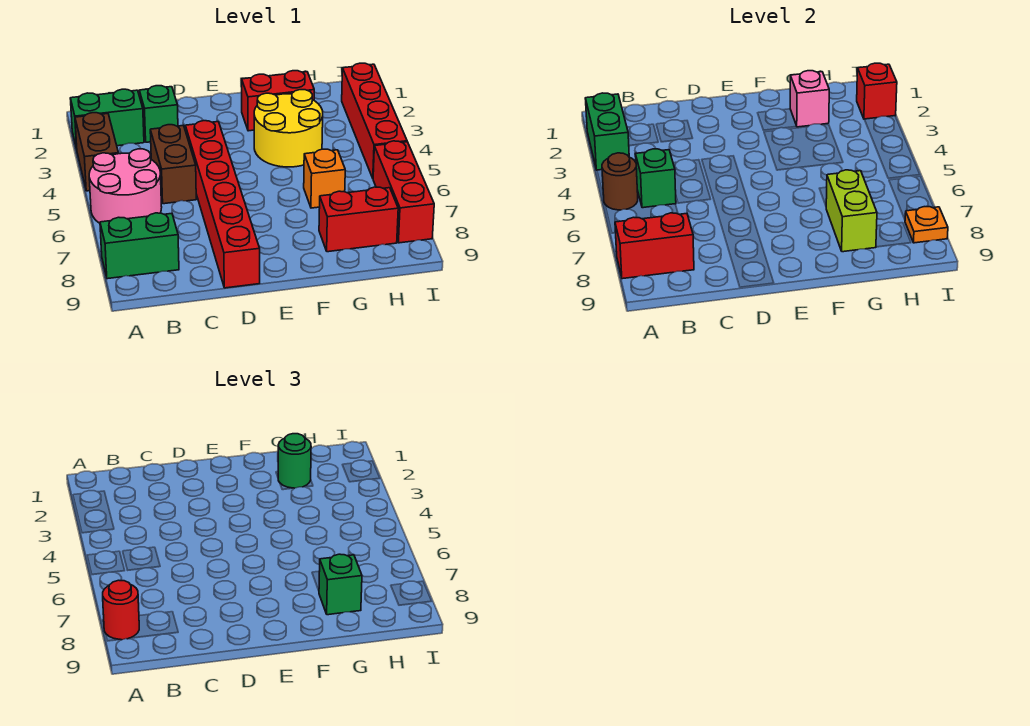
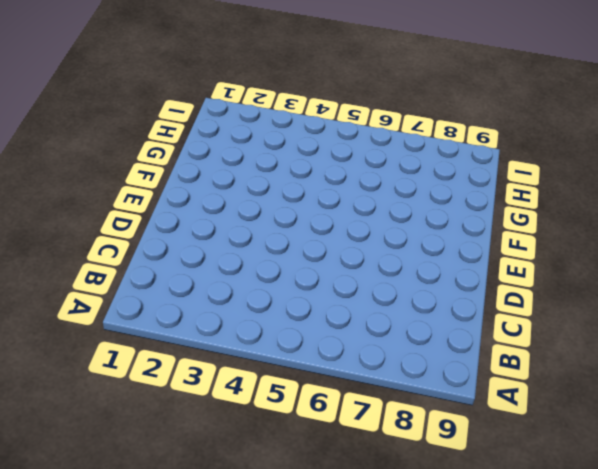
none -> green 1x2 brick [70,89,144,149]
none -> brown 1x2 brick [75,113,119,191]
none -> pink 2x2 round brick [89,149,162,223]

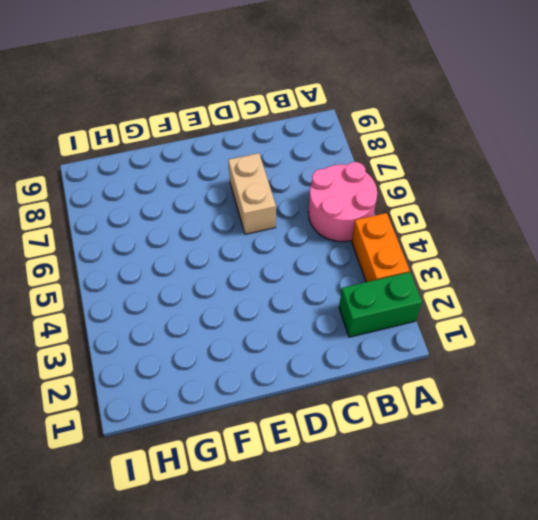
orange 1x2 brick [352,213,410,282] -> brown 1x2 brick [75,113,119,191]
tan 1x2 brick [228,153,276,234] -> red 1x6 brick [185,121,260,288]
none -> green 1x2 brick [100,213,179,279]
none -> green 1x1 brick [139,86,178,142]
none -> brown 1x2 brick [150,125,196,204]

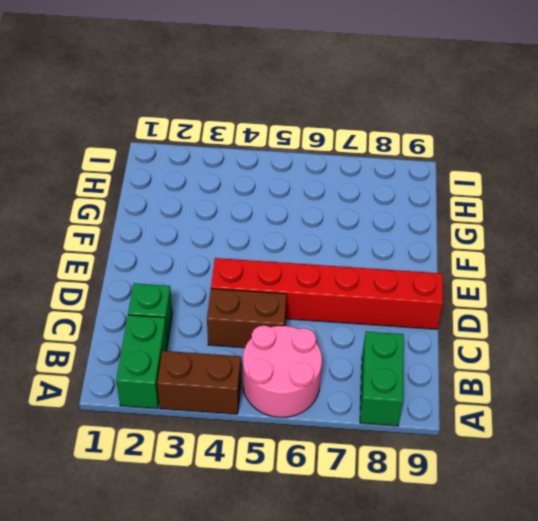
none -> red 1x2 brick [242,71,314,131]
none -> yellow 2x2 round brick [254,90,323,167]
none -> orange 1x1 brick [304,149,345,208]

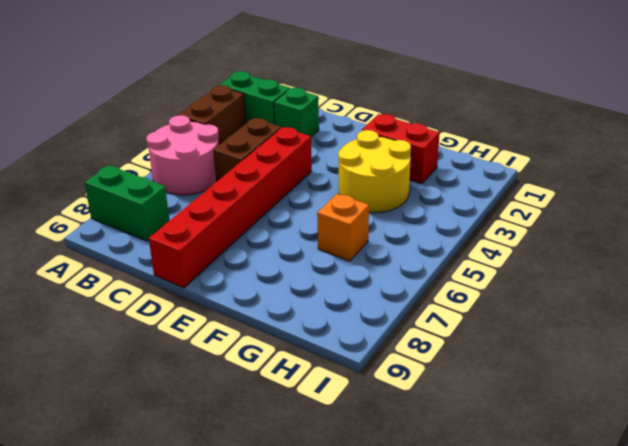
none -> red 1x2 brick [319,187,398,252]
none -> red 1x4 brick [342,63,407,178]
none -> red 1x3 brick [373,141,434,243]

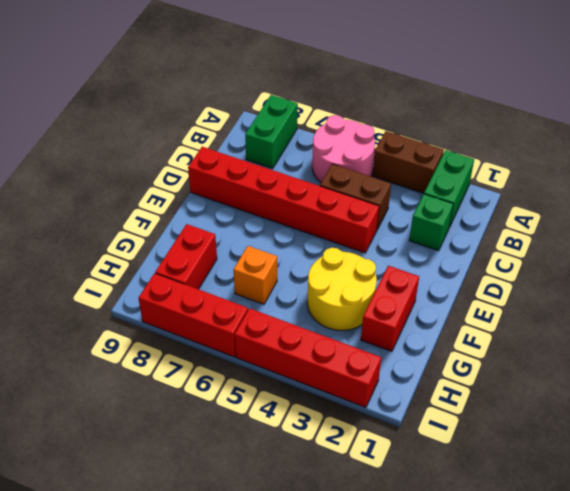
none -> green 1x2 brick [585,93,629,170]
none -> brown 1x1 round brick [602,153,638,210]
none -> red 1x2 brick [615,213,694,279]

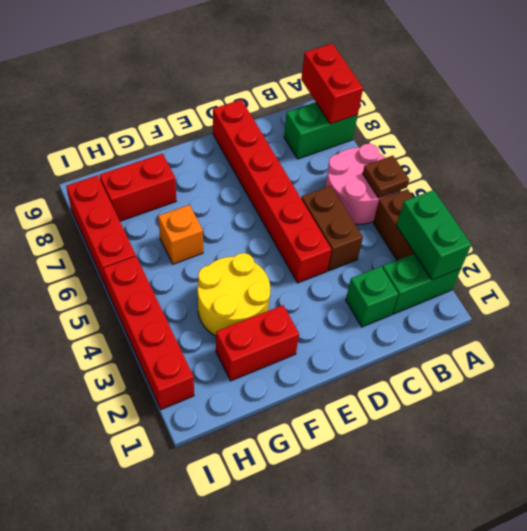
brown 1x1 plate [363,156,409,198] -> brown 1x1 round brick [602,153,638,210]
red 1x2 brick [301,44,363,124] -> red 1x2 brick turned to [615,213,694,279]
none -> green 1x1 brick [636,149,676,208]
none -> pink 1x1 brick [790,71,829,127]
none -> lime 1x2 brick [826,170,877,252]

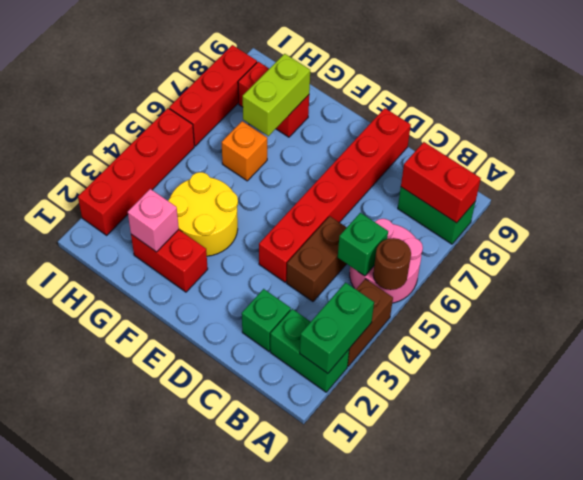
none -> red 1x1 brick [857,63,897,119]
none -> orange 1x1 plate [905,207,948,243]
none -> red 1x1 round brick [103,580,139,640]

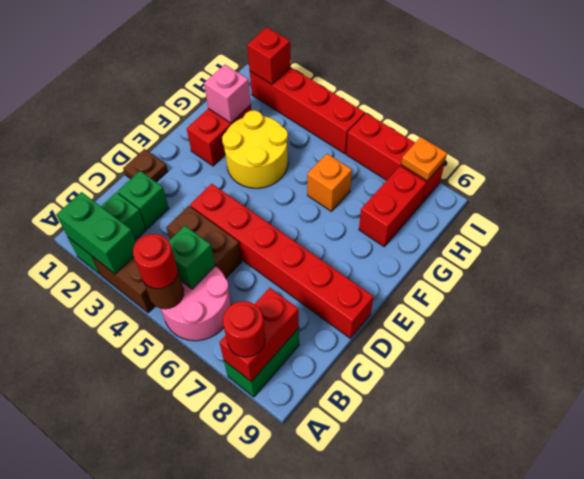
red 1x1 round brick [133,234,178,289] -> none
brown 1x1 plate [123,149,168,182] -> none
none -> lime 1x2 brick [826,170,877,252]
none -> green 1x1 round brick [278,434,311,488]
none -> green 1x1 brick [319,554,362,615]

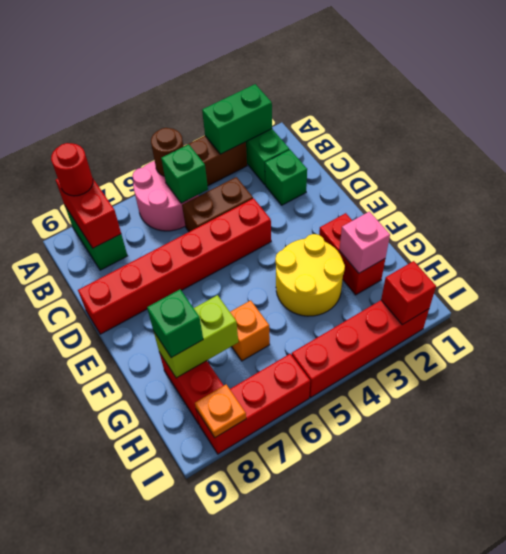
none -> green 1x1 round brick [278,434,311,488]

